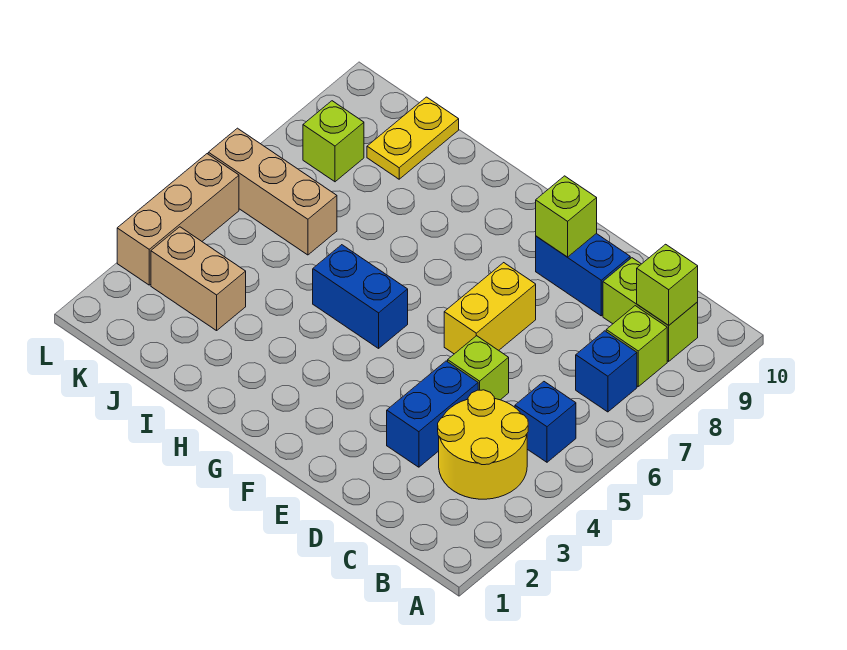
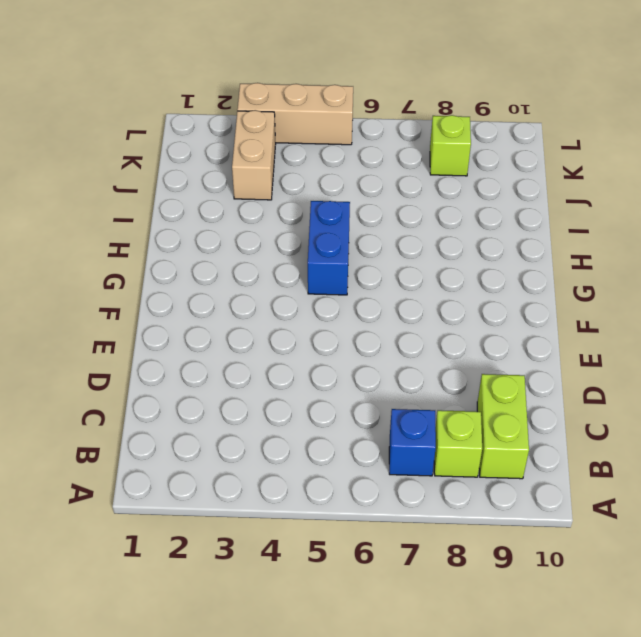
none -> yellow 2x2 round brick [438,390,528,499]
none -> blue 1x1 brick [515,382,576,462]
none -> blue 1x2 brick [387,361,478,467]

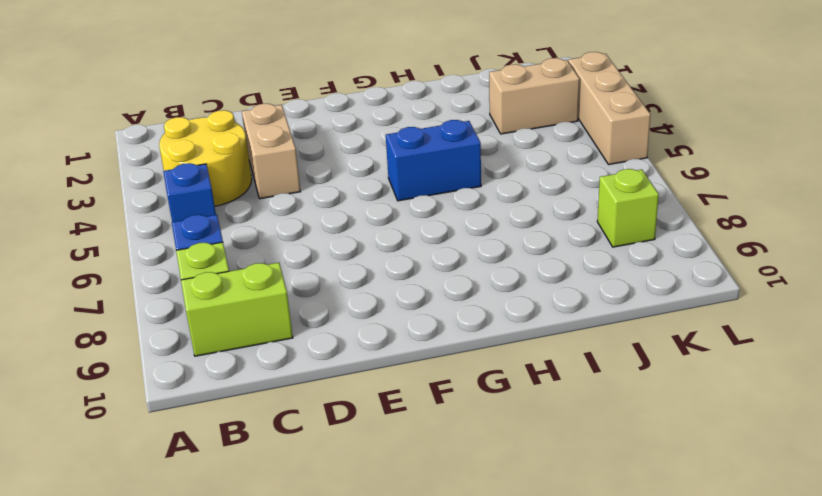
tan 1x2 brick [242,104,300,199] -> blue 1x2 brick [387,361,478,467]
none -> lime 1x1 brick [448,336,509,400]
none -> blue 1x2 brick [536,234,630,316]
none -> yellow 1x2 brick [444,263,536,354]

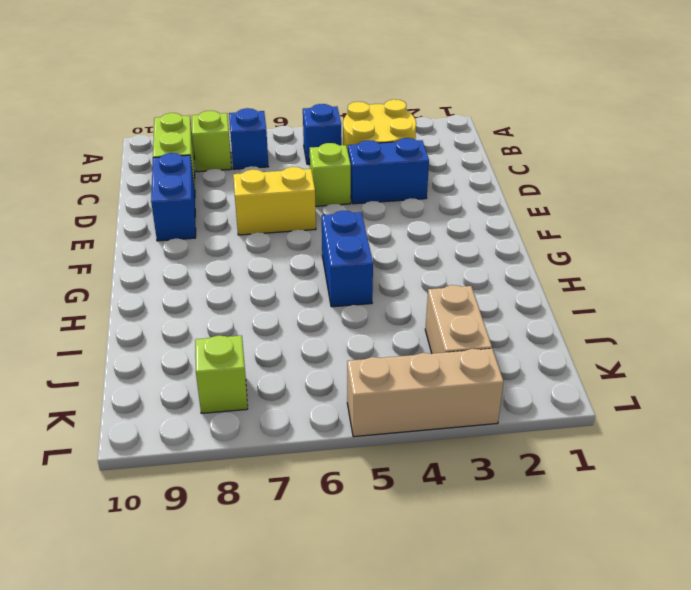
none -> tan 1x3 brick [208,128,337,255]
none -> yellow 1x2 plate [367,97,459,179]
none -> lime 1x1 brick [637,244,698,325]

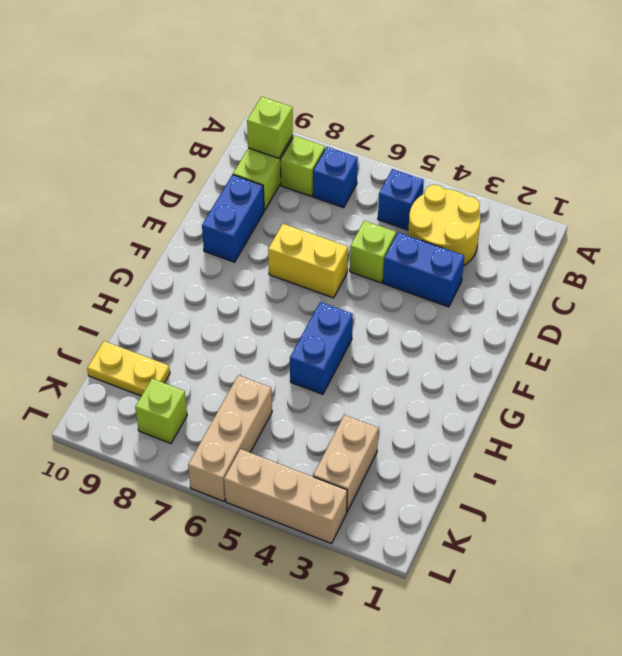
none -> lime 1x1 brick [536,176,597,257]

